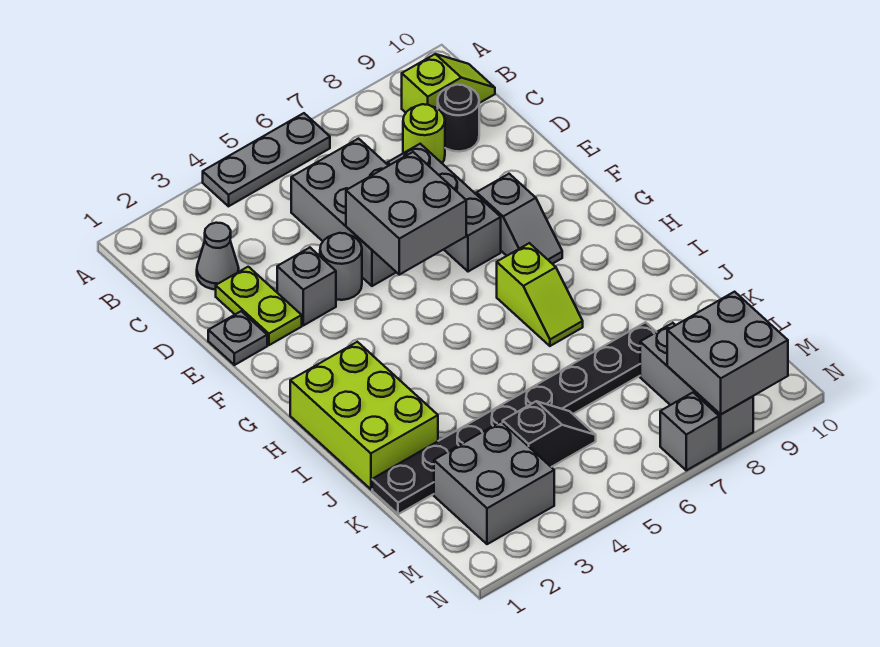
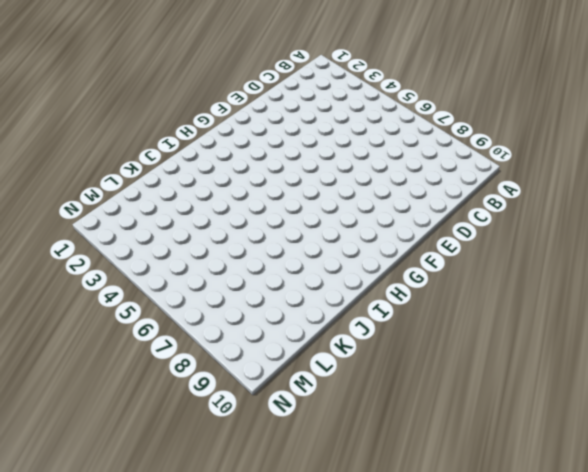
none -> grey 1x3 plate [203,113,330,206]
none -> lime 1x2 slope [402,54,495,113]
none -> grey 1x1 cone [197,223,239,289]

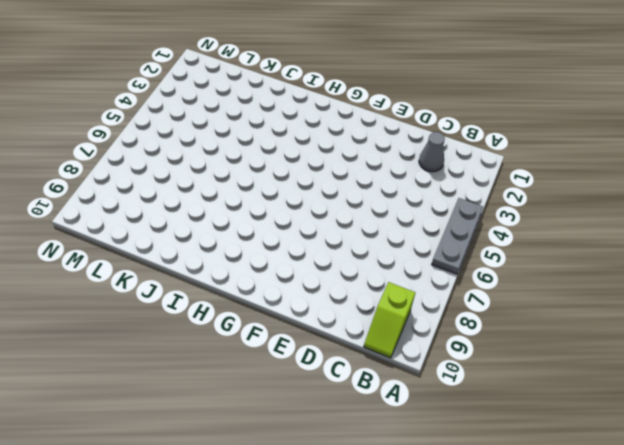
none -> grey 2x3 brick [291,139,396,286]
none -> lime 1x1 round brick [403,104,445,163]
none -> black 1x1 round brick [438,85,479,152]

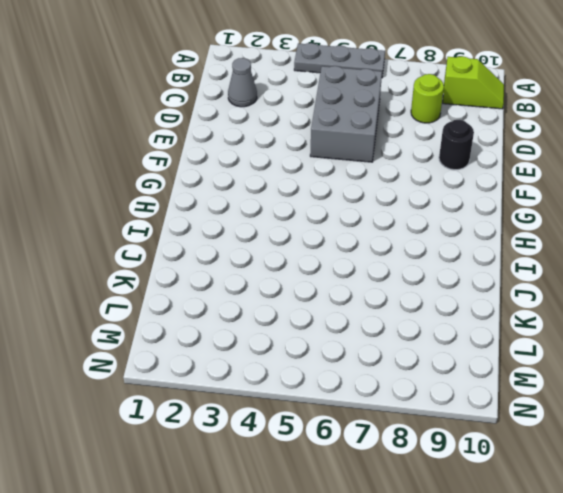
black 1x1 round brick [439,120,474,170] -> black 1x1 round brick moved to [438,85,479,152]
none -> lime 1x2 plate [216,267,302,345]
none -> grey 1x3 brick [388,144,501,272]
none -> grey 1x1 plate [208,311,267,365]

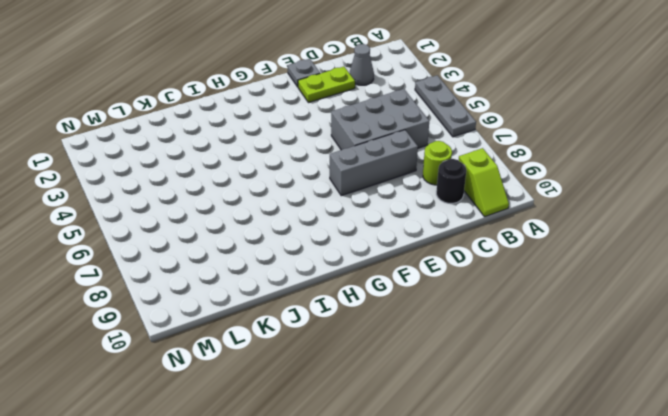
none -> grey 1x1 brick [277,248,336,325]
none -> grey 1x1 round brick [320,233,362,300]
none -> grey 1x2 slope [476,174,562,264]

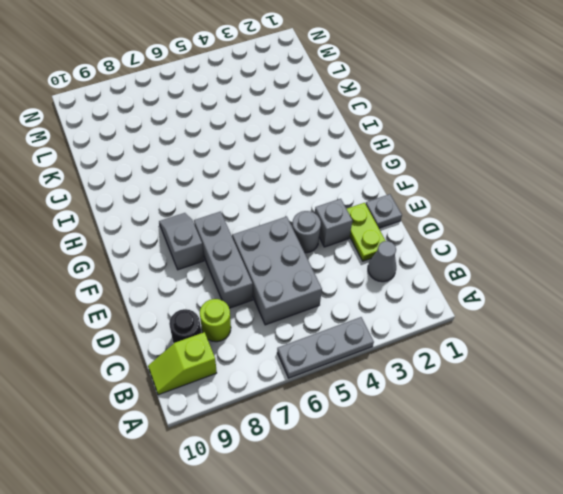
none -> lime 2x3 brick [290,342,438,489]
none -> lime 1x2 slope [497,243,583,346]
none -> black 1x8 plate [372,322,656,514]

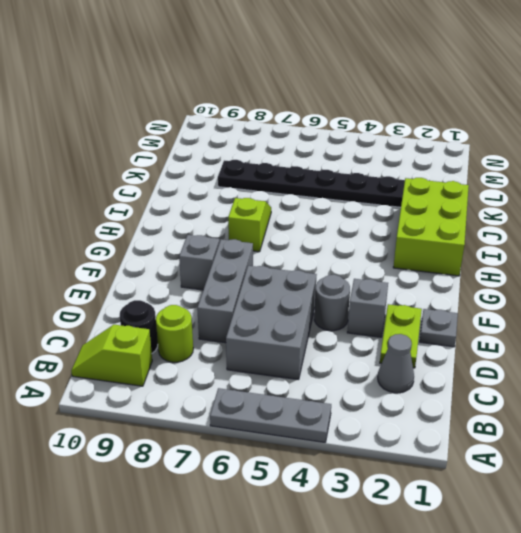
none -> grey 2x2 brick [434,422,554,544]
none -> black 1x2 slope [503,401,596,467]
none -> grey 1x3 brick [640,323,753,451]

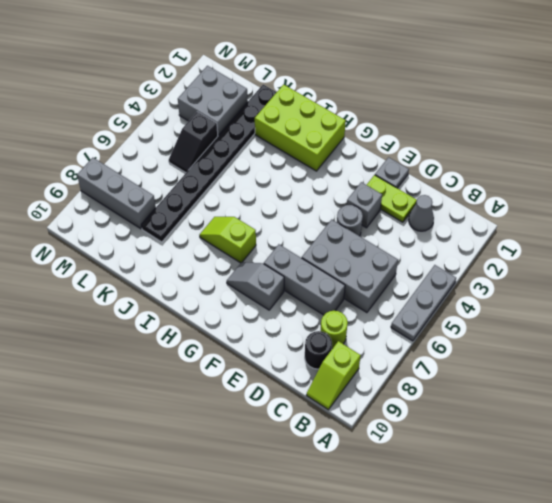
none -> grey 1x1 brick [660,393,719,470]
none -> grey 2x2 brick [346,152,466,275]
none -> grey 2x2 brick [667,292,788,414]

